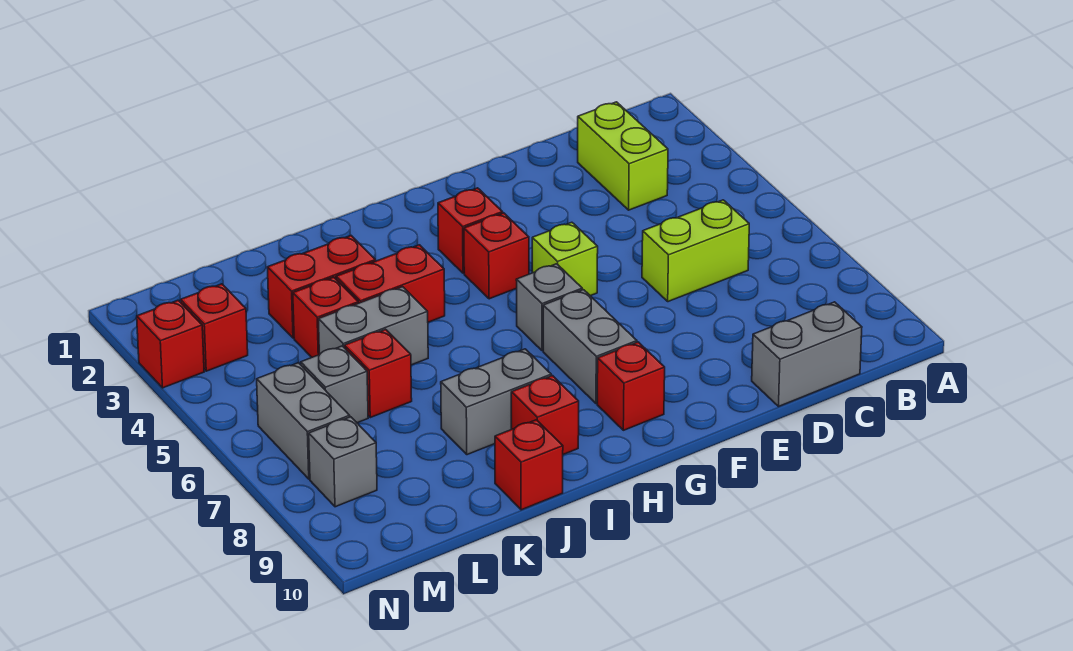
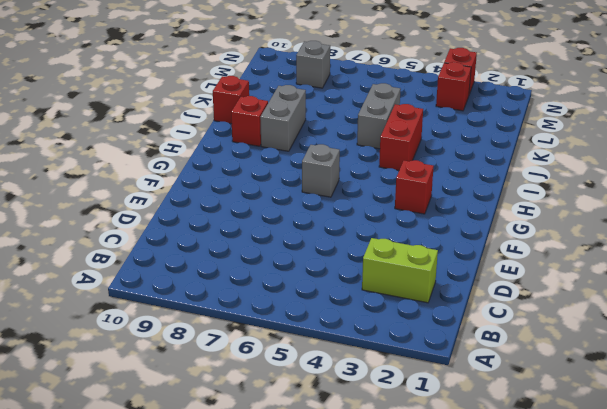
none -> lime 1x2 brick [642,200,749,302]
none -> grey 1x2 brick [752,302,862,407]
none -> lime 1x1 brick [532,222,598,296]

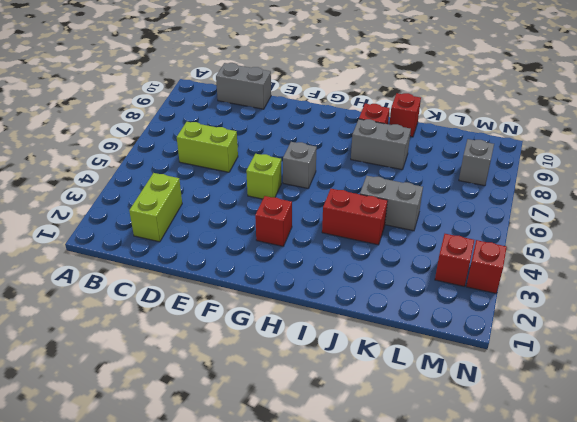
none -> red 1x1 brick [464,213,529,299]
none -> grey 1x2 brick [543,290,637,404]
none -> red 1x1 brick [597,342,665,430]

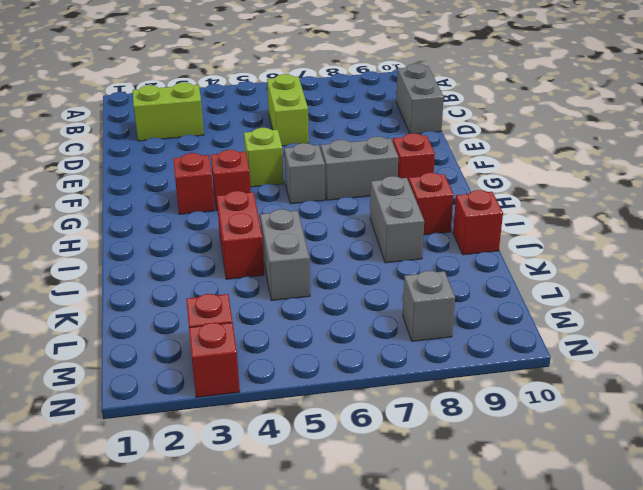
none -> red 1x2 brick [267,235,376,338]
none -> red 1x1 brick [293,277,358,357]
none -> red 1x1 brick [344,329,412,418]

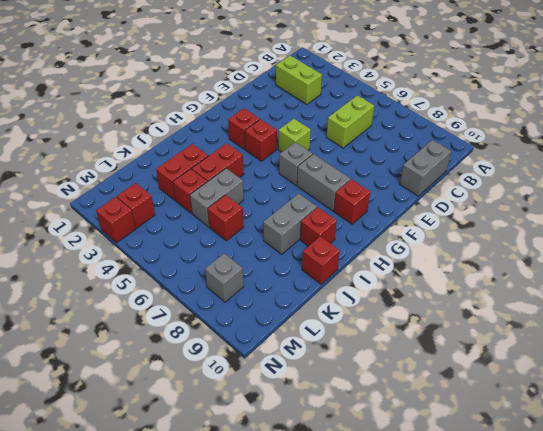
none -> grey 1x1 brick [301,346,368,423]
none -> grey 1x2 brick [257,363,350,479]

